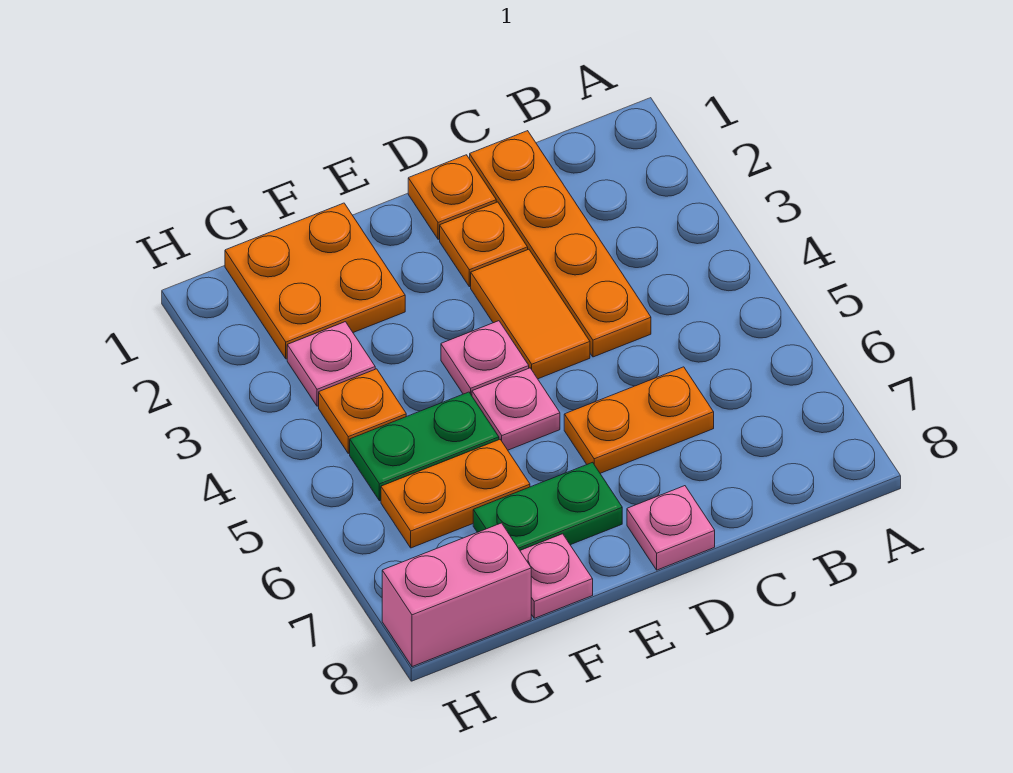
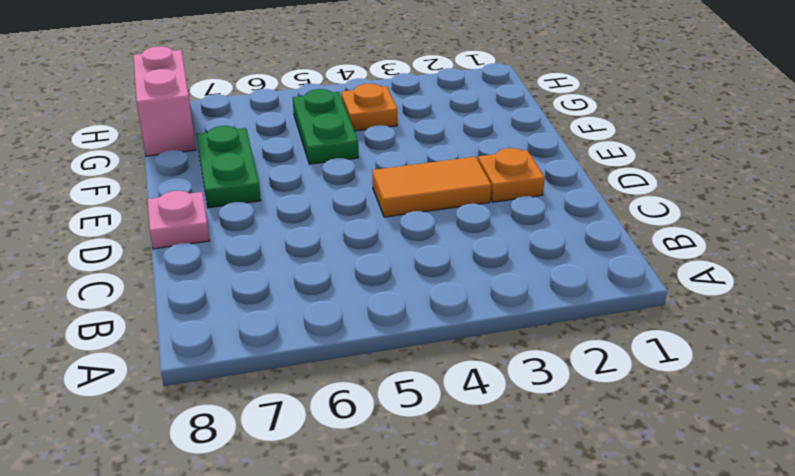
none -> orange 1x4 plate [470,131,651,357]
none -> orange 1x2 plate [564,367,714,473]
none -> orange 1x1 plate [408,155,496,239]

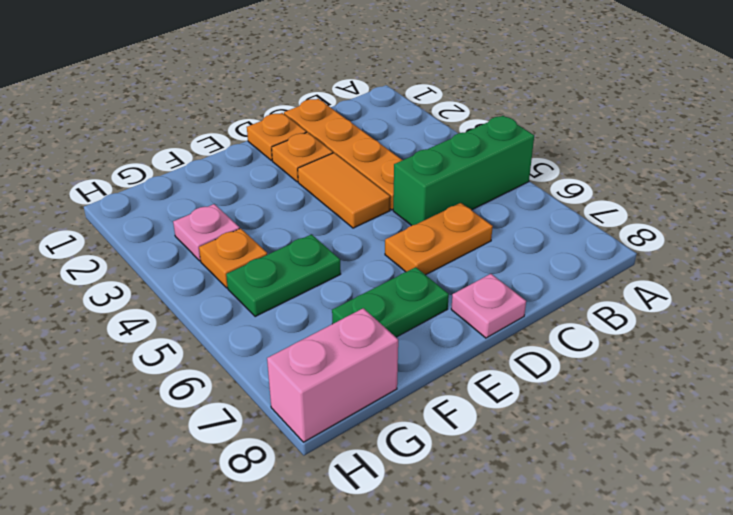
green 1x3 brick [393,116,534,226] -> none
none -> pink 1x1 plate [441,321,529,396]
none -> pink 1x1 plate [472,368,560,450]
none -> orange 2x2 plate [225,203,405,359]

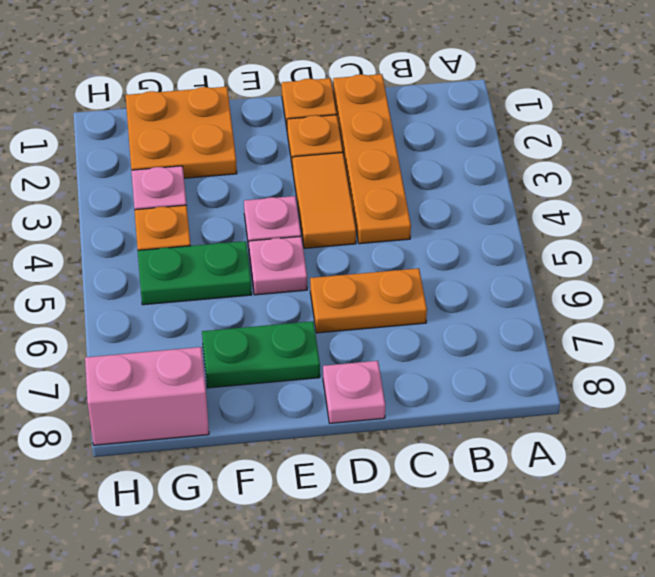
none -> orange 1x2 plate [381,440,530,548]
none -> pink 1x1 plate [520,534,593,618]

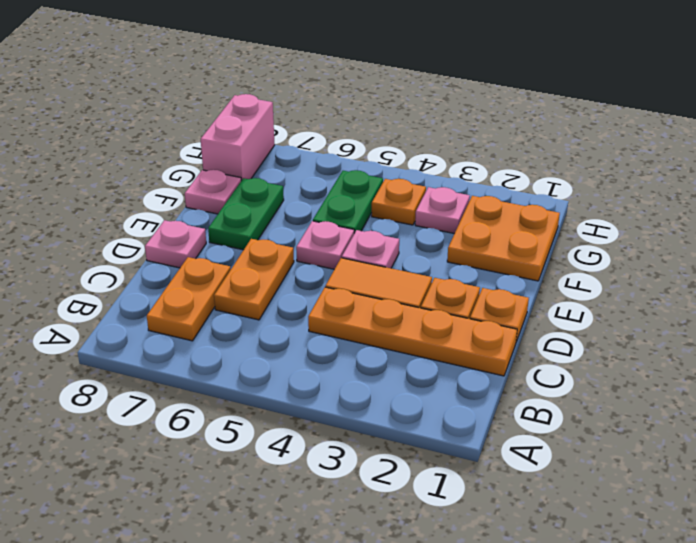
orange 1x2 plate [147,257,231,341] -> orange 1x2 plate moved to [381,440,530,548]

